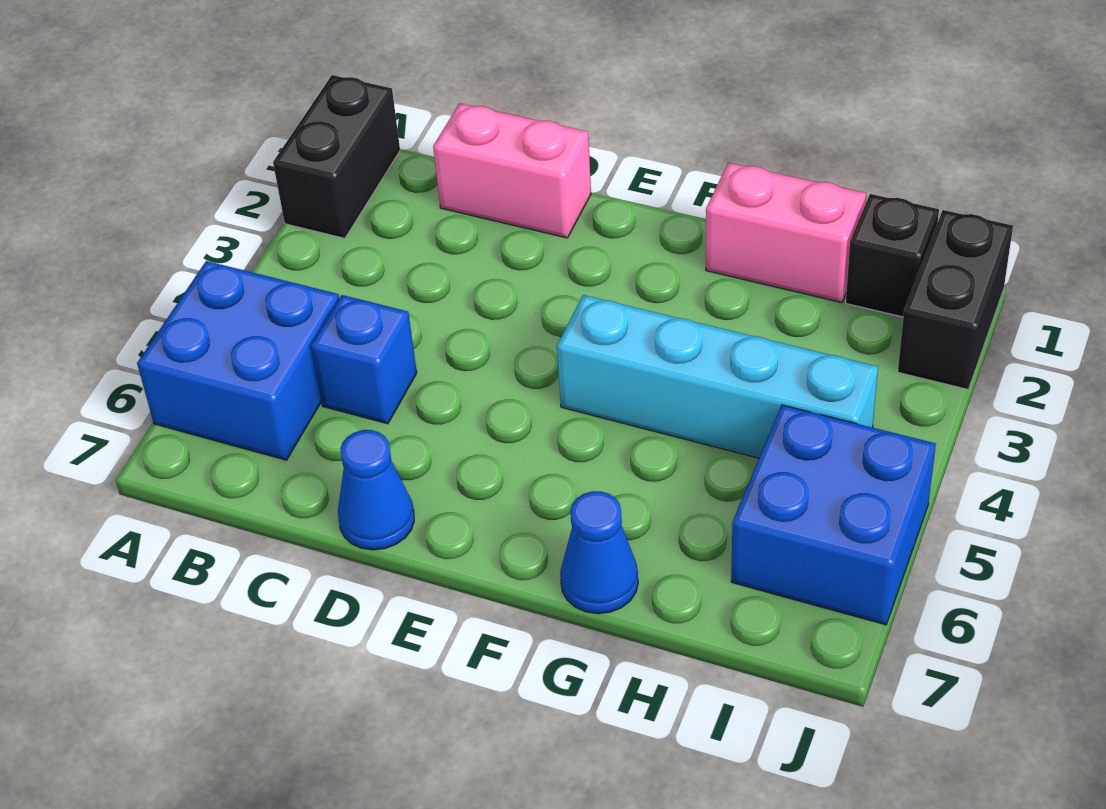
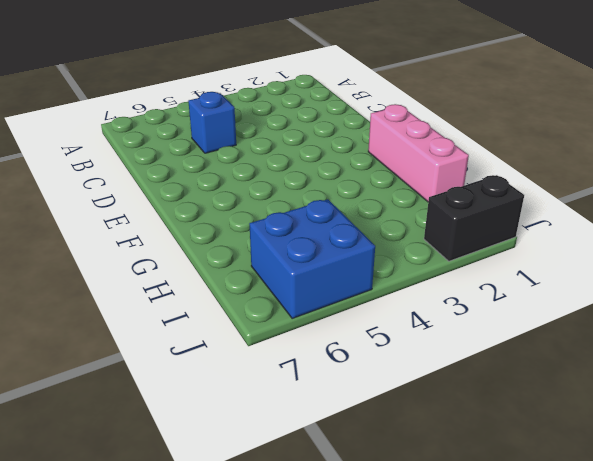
pink 1x3 brick [368,104,469,202] -> pink 1x2 brick [706,163,866,303]
none -> black 1x2 brick [273,75,400,238]
none -> blue 2x2 brick [137,261,339,460]

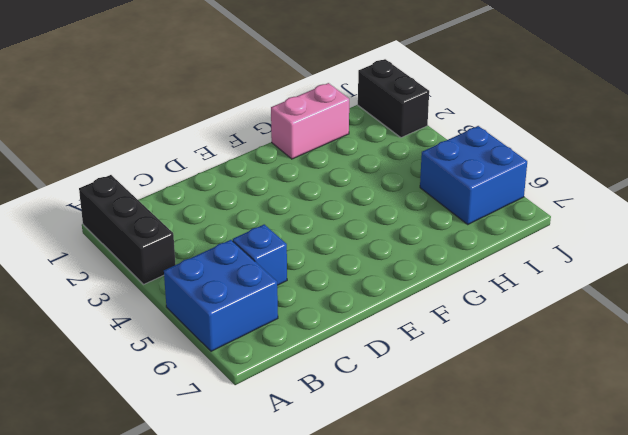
black 1x3 brick [79,175,176,284] -> black 1x2 brick [273,75,400,238]
none -> pink 1x2 brick [433,103,591,238]
none -> blue 1x1 cone [338,430,414,550]

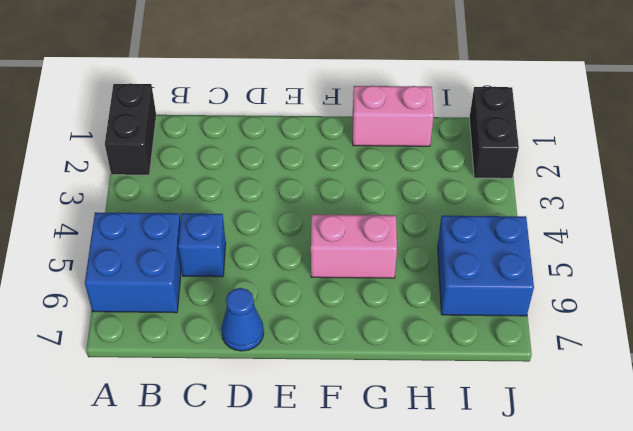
pink 1x2 brick [311,214,397,278] -> pink 1x2 brick moved to [433,103,591,238]
none -> cyan 1x4 brick [557,295,878,458]
none -> blue 1x1 cone [560,491,638,614]

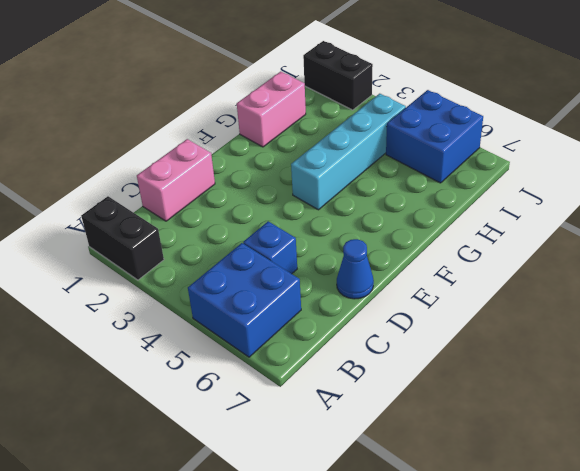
none -> blue 1x1 cone [560,491,638,614]
none -> black 1x1 brick [846,194,939,317]

